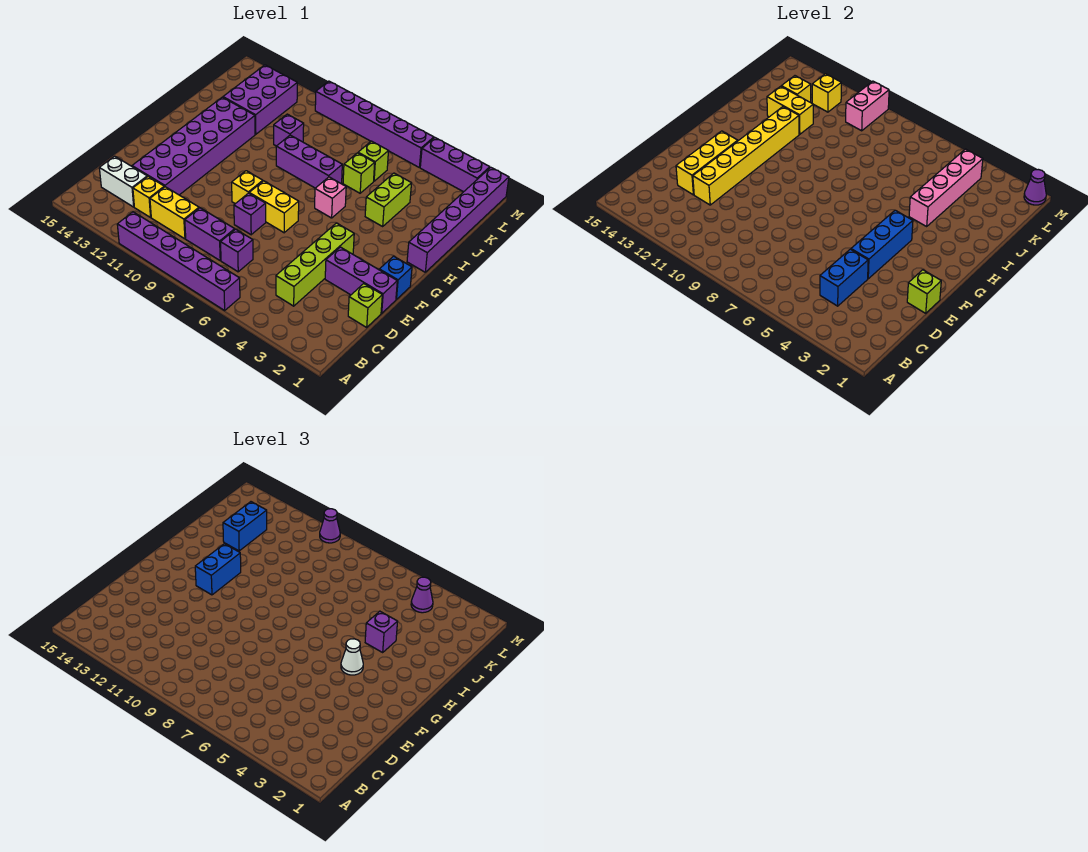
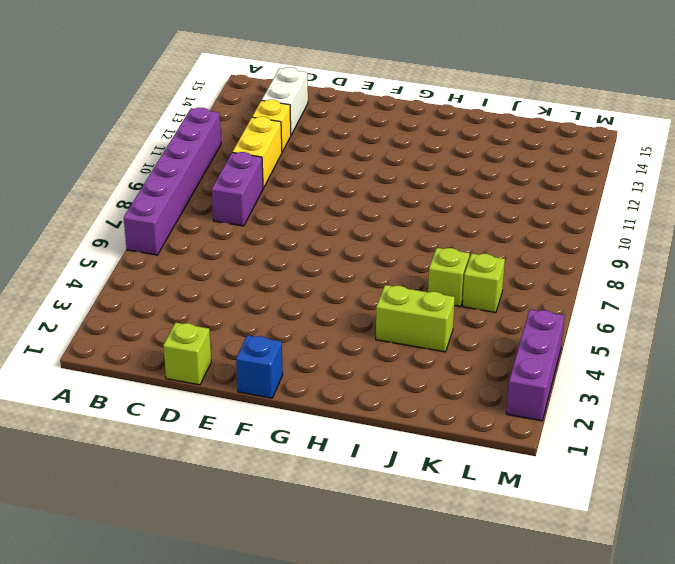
none -> lime 1x4 brick [276,223,354,306]
none -> purple 1x1 brick [221,229,253,272]
none -> purple 2x6 brick [132,97,255,195]
none -> purple 1x3 brick [325,247,397,313]

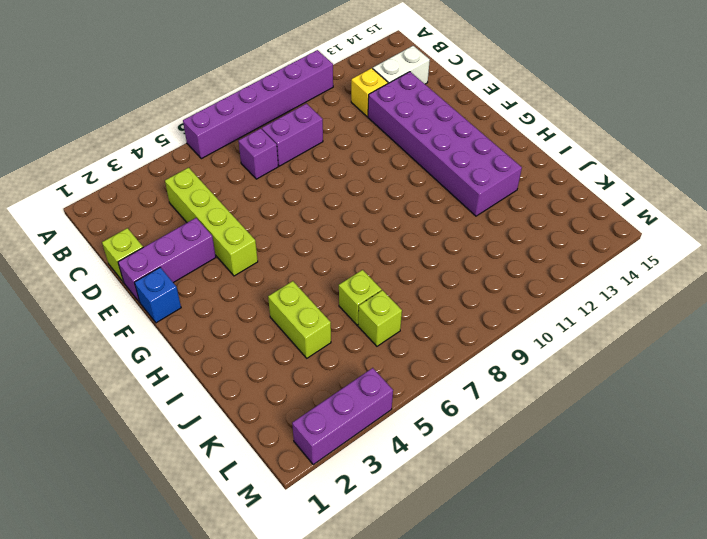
none -> yellow 1x2 brick [150,187,199,239]
none -> purple 1x1 brick [234,193,266,235]
none -> yellow 1x2 brick [249,181,299,233]
none -> yellow 1x1 brick [232,171,263,204]

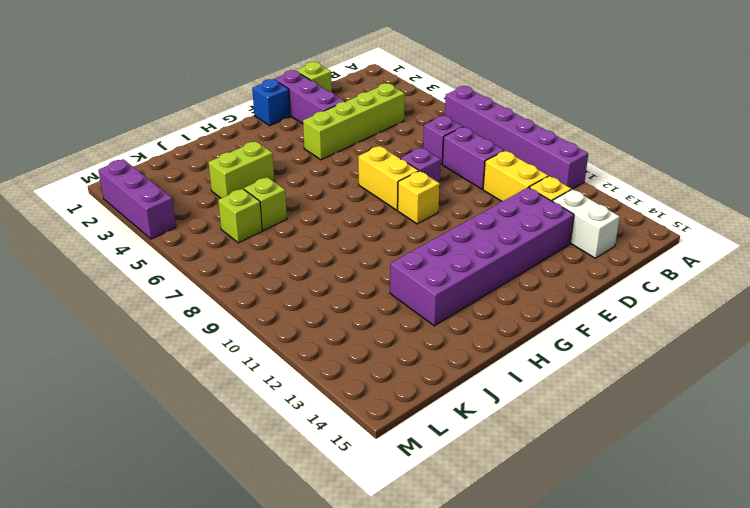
none -> purple 1x6 brick [407,167,509,272]
none -> pink 1x1 brick [315,177,346,218]
none -> purple 1x3 brick [276,135,342,188]
none -> purple 1x1 brick [274,114,304,146]

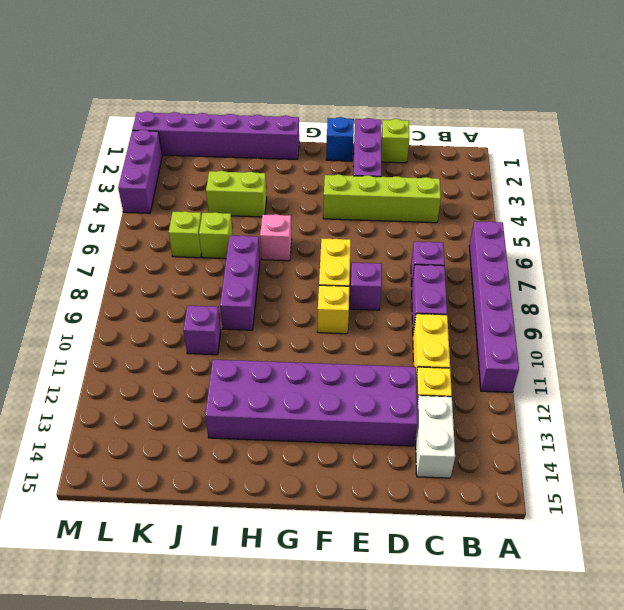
none -> purple 2x3 brick [223,65,297,134]
none -> purple 1x6 brick [315,81,434,167]
none -> blue 1x2 brick [820,249,868,306]
none -> yellow 1x6 brick [693,107,799,205]

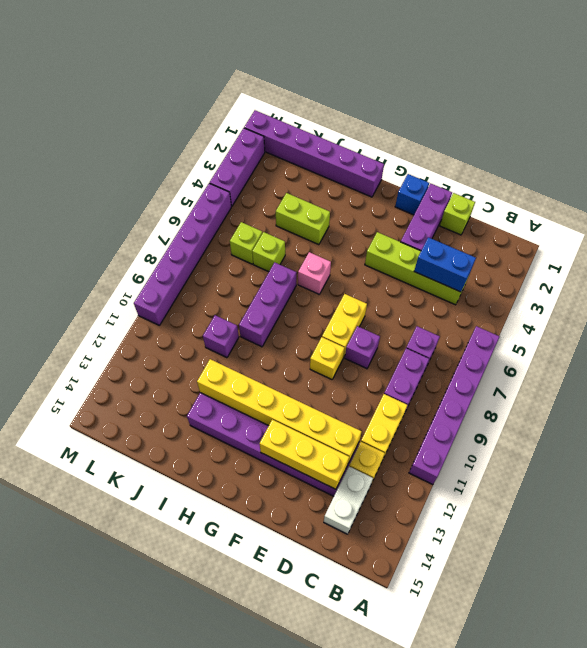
none -> purple 2x3 brick [223,65,297,134]
none -> lime 1x1 brick [907,270,941,313]
none -> blue 1x3 brick [851,210,913,279]
none -> pink 1x4 brick [909,149,983,226]

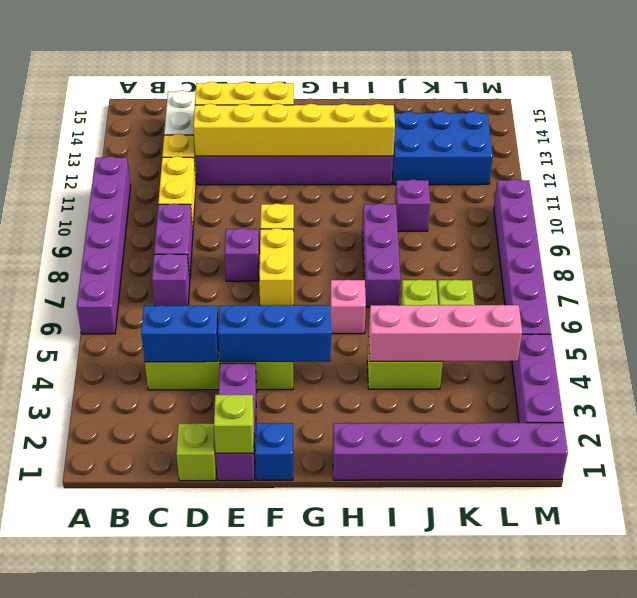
blue 2x3 brick [392,112,493,185] -> purple 2x3 brick [223,65,297,134]
none -> yellow 1x2 brick [767,86,813,134]
none -> yellow 1x1 brick [781,76,811,102]
none -> pink 1x2 brick [846,81,889,131]
none -> yellow 1x1 brick [812,74,841,112]

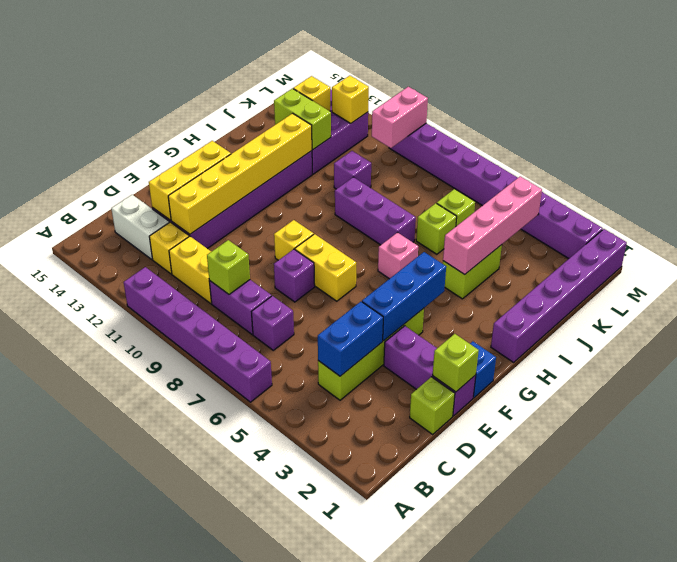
lime 1x1 brick [207,240,250,294] -> none
lime 1x2 brick [274,89,331,150] -> yellow 1x2 brick [767,86,813,134]
none -> purple 1x1 cone [1024,170,1046,205]
none -> white 1x1 cone [341,639,363,675]
none -> blue 1x2 brick [195,544,241,595]
none -> purple 1x1 brick [365,611,398,652]

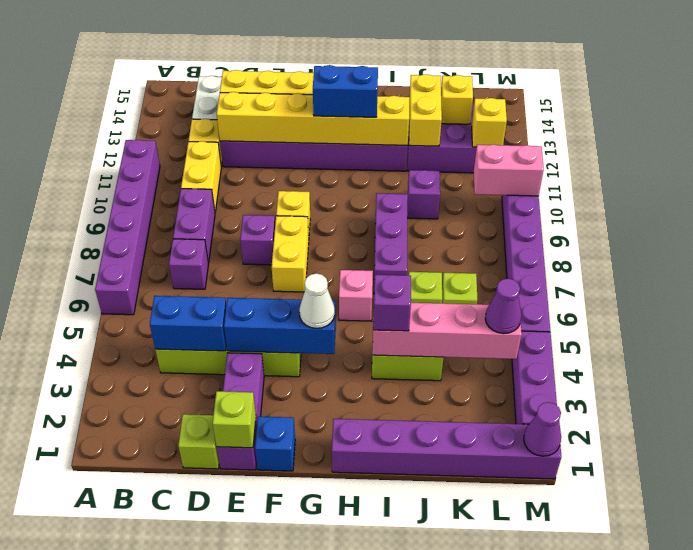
none -> blue 1x2 brick [223,502,267,551]
none -> purple 1x1 cone [320,509,340,543]

